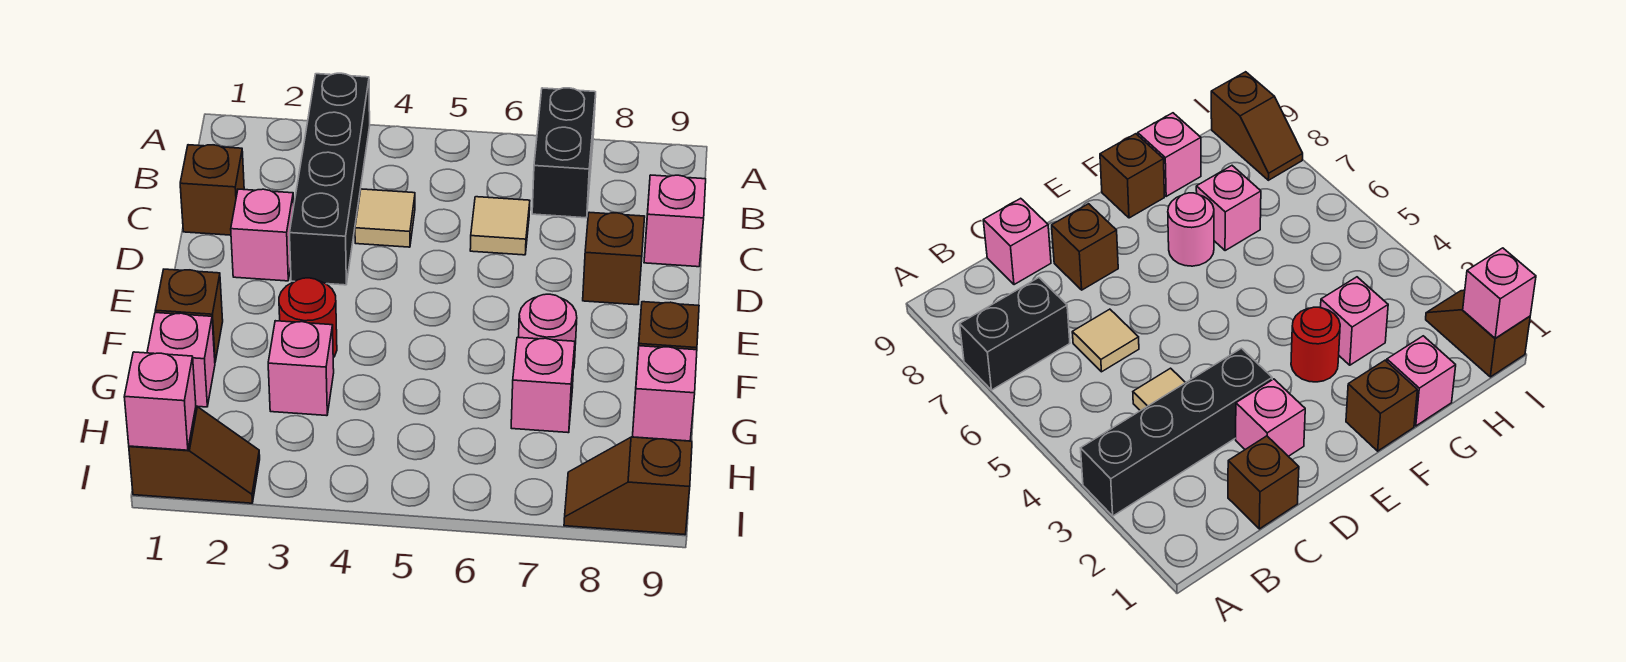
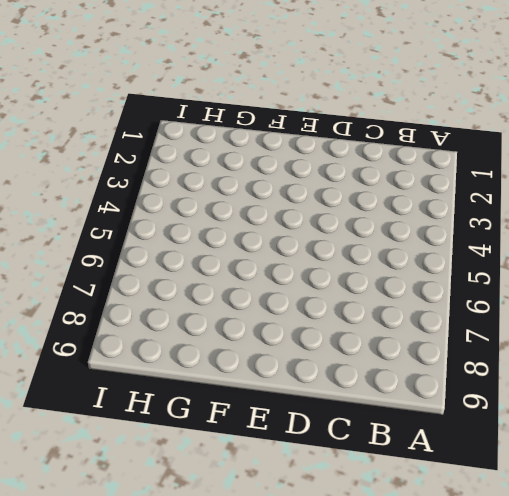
none -> black 1x4 brick [290,73,370,285]
none -> black 1x2 brick [532,88,596,218]
none -> brown 1x1 brick [180,145,244,235]

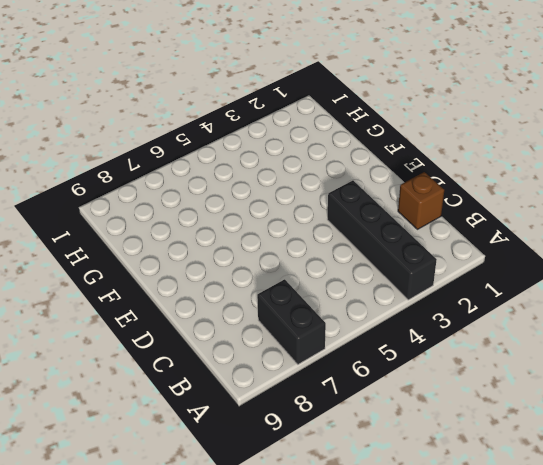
none -> tan 1x1 tile [355,189,415,247]
none -> tan 1x1 tile [470,197,530,255]
none -> pink 1x1 brick [644,175,706,267]

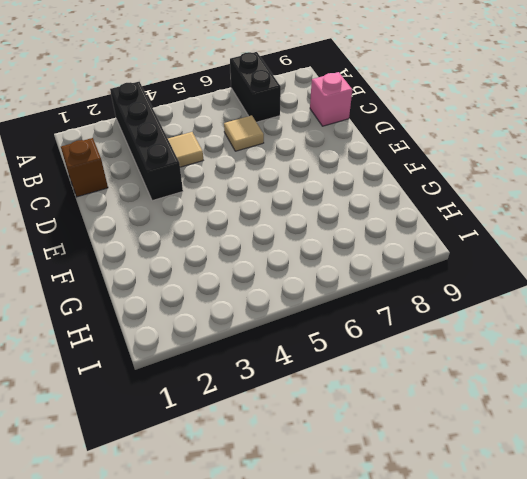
none -> pink 1x1 brick [231,189,294,281]
none -> brown 1x1 brick [583,212,645,305]
none -> brown 1x1 brick [155,269,223,361]

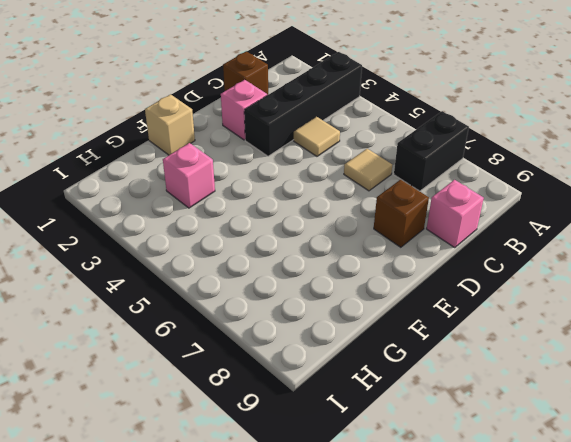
tan 1x1 brick [145,94,195,155] -> brown 1x1 brick [155,269,223,361]
none -> red 1x1 round brick [279,278,337,358]
none -> pink 1x1 round brick [519,294,577,364]
none -> brown 1x1 brick [637,302,699,363]

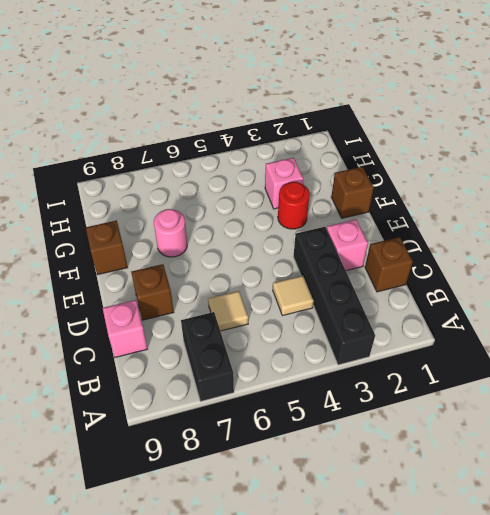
none -> pink 1x1 brick [147,313,215,407]
none -> pink 1x1 brick [511,337,575,433]
none -> pink 1x1 brick [633,346,697,441]

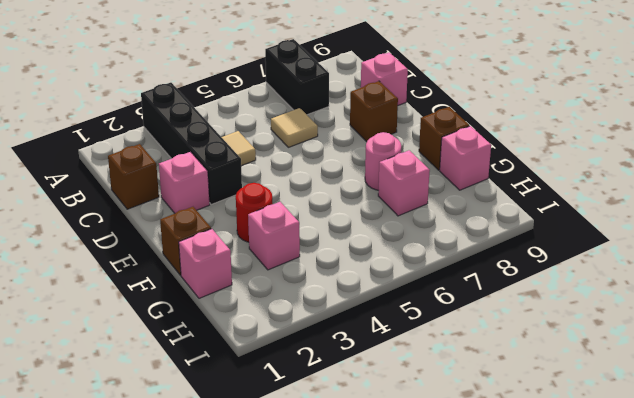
none -> brown 1x2 slope [129,406,260,503]
none -> brown 1x2 slope [564,437,692,535]
none -> pink 1x1 brick [124,352,196,450]

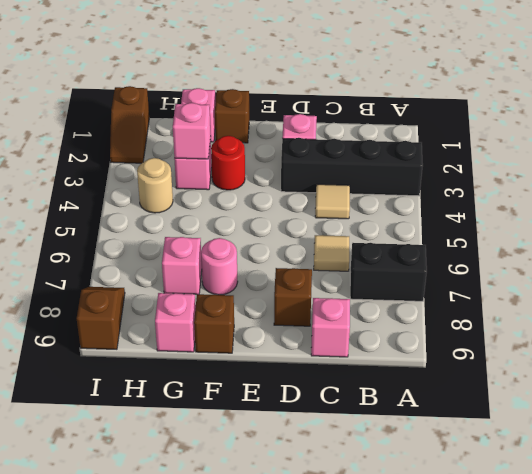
pink 1x1 brick [173,103,211,159] -> pink 1x1 brick moved to [124,352,196,450]
tan 1x1 round brick [137,158,173,213] -> none
none -> brown 1x1 brick [180,145,244,235]

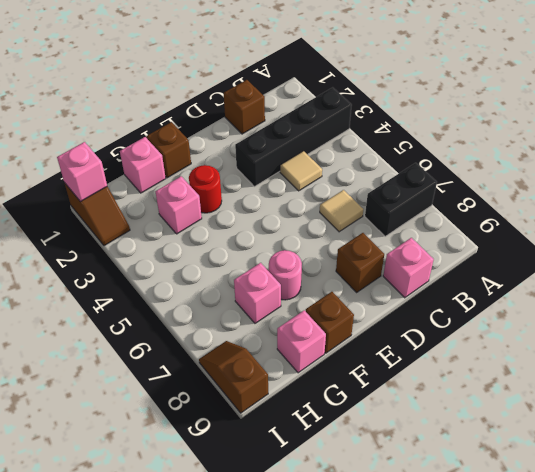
none -> pink 1x1 brick [231,189,294,281]

